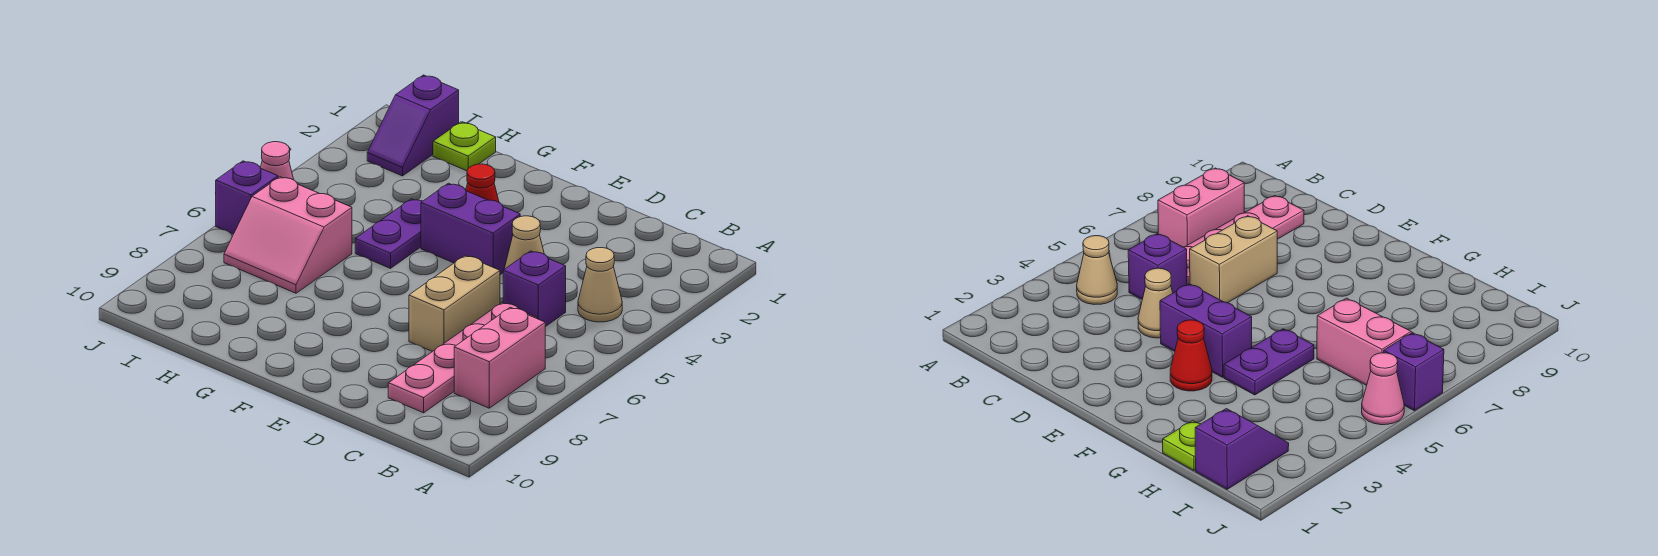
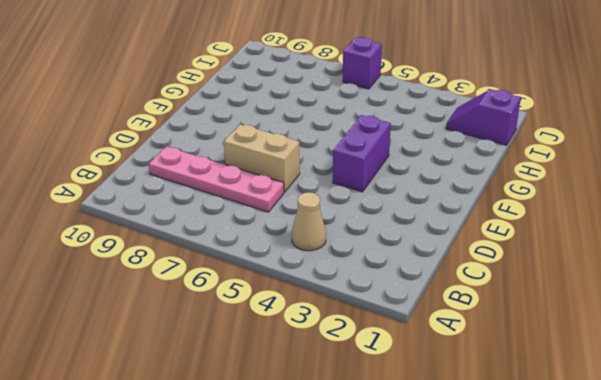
none -> pink 1x2 brick [454,307,545,408]
none -> purple 1x1 brick [503,251,566,327]
none -> tan 1x1 cone [504,216,544,269]

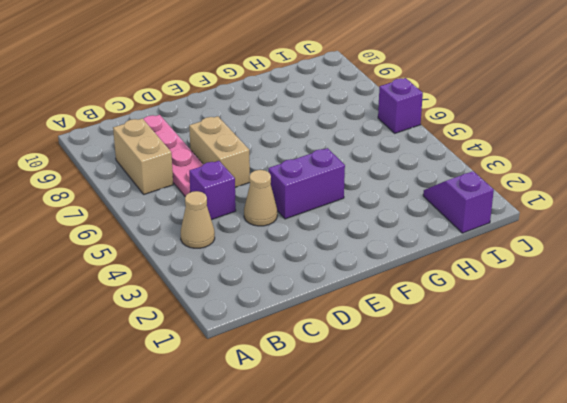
tan 1x2 brick [113,118,173,194] -> pink 1x2 brick [454,307,545,408]
none -> red 1x1 cone [466,164,499,202]
none -> purple 1x2 plate [355,199,422,268]
none -> lime 1x1 plate [433,122,496,171]

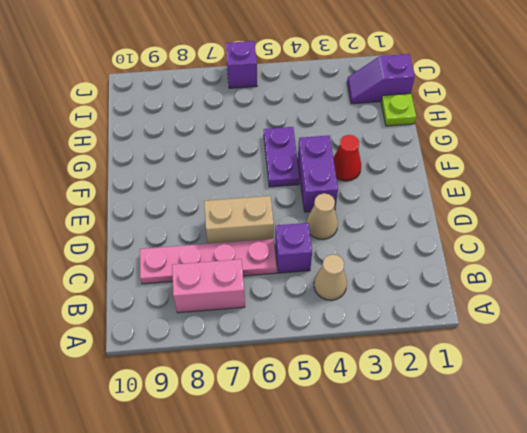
purple 1x2 plate [264,127,300,187] -> purple 1x2 plate turned to [355,199,422,268]
none -> pink 2x2 slope [224,177,352,293]
none -> pink 1x1 cone [260,142,294,180]

